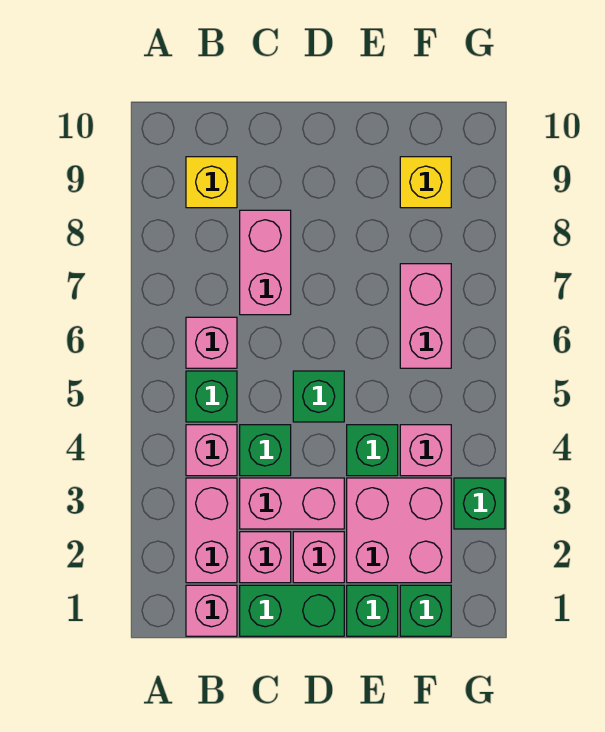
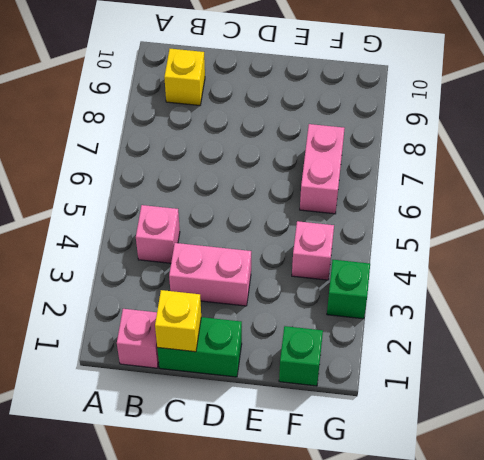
yellow 1x1 brick [155,290,201,352] -> yellow 1x1 brick moved to [400,157,451,208]
none -> pink 1x2 brick [186,478,237,583]
none -> green 1x1 brick [186,371,237,422]
none -> pink 1x1 brick [186,317,237,368]

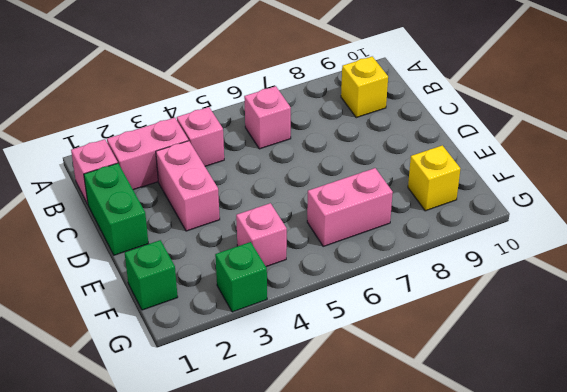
none -> green 1x1 brick [186,371,237,422]
none -> pink 1x1 brick [240,532,291,583]
none -> green 1x1 brick [240,425,291,476]

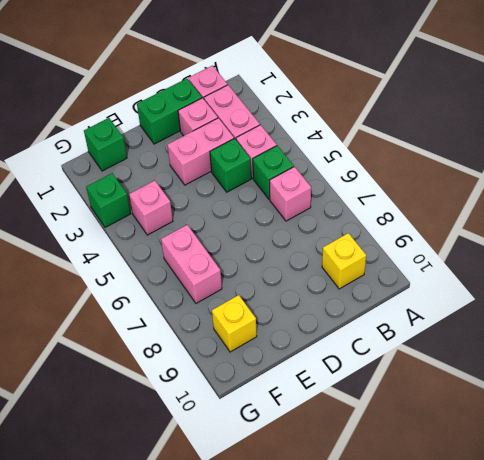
none -> pink 1x2 brick [240,210,291,315]
none -> pink 1x1 brick [293,532,344,583]
none -> green 1x1 brick [293,371,344,422]

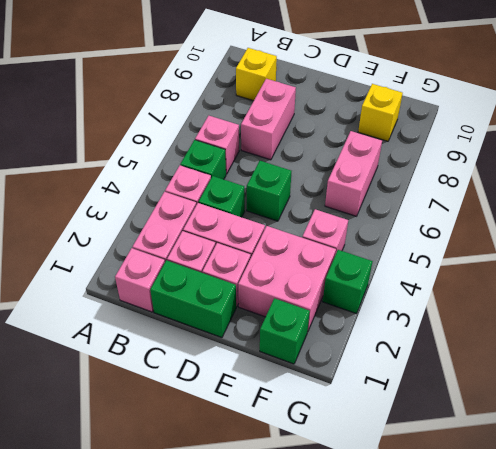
none -> green 1x1 brick [347,585,398,636]
none -> green 1x1 brick [347,425,398,476]

